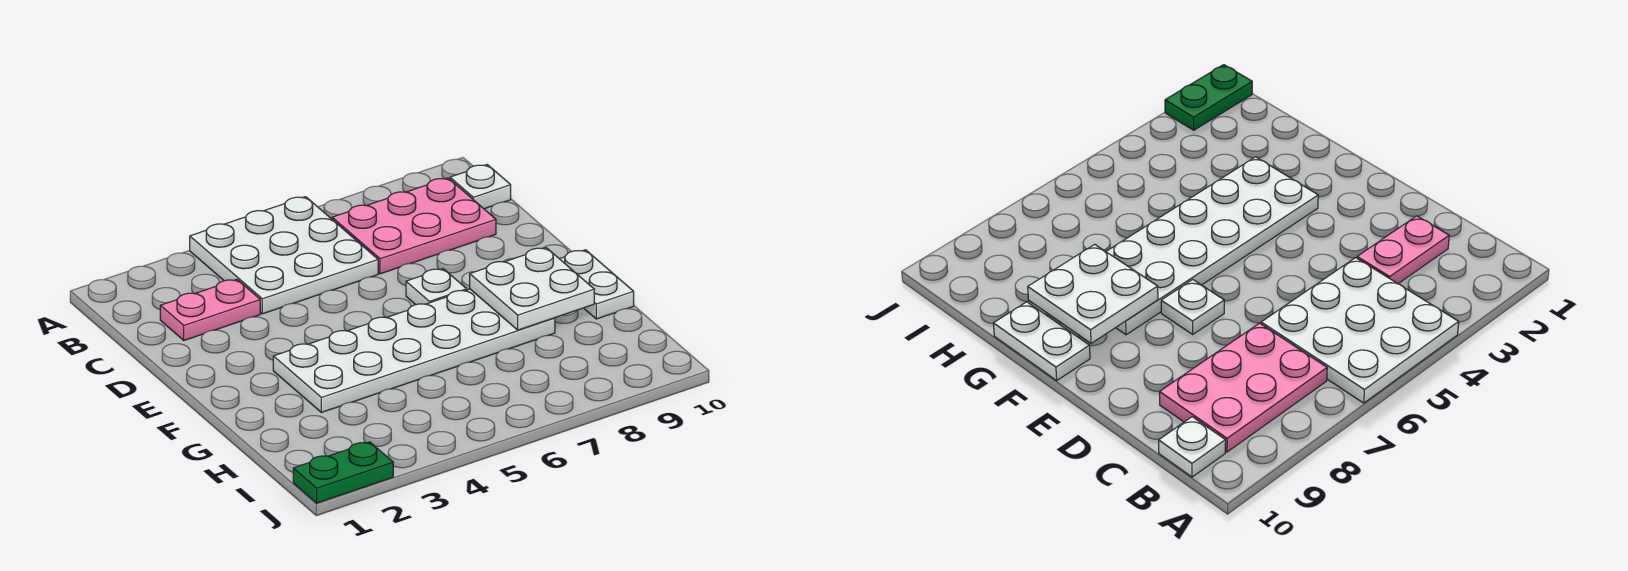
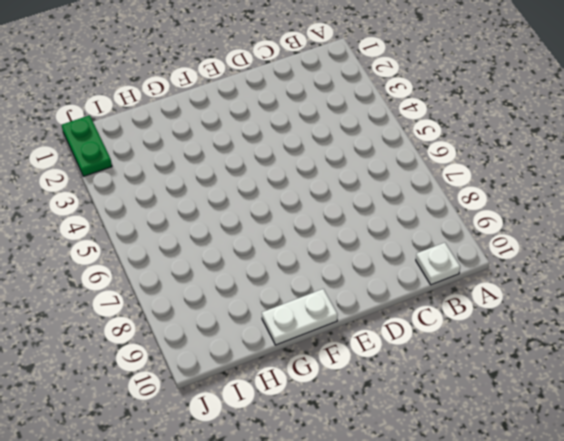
none -> white 3x3 plate [190,197,378,314]
none -> pink 2x3 plate [332,178,496,274]

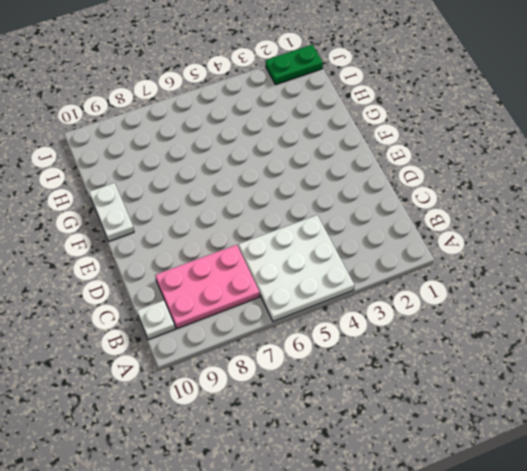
none -> pink 1x2 plate [160,279,260,340]
none -> white 1x1 plate [406,269,467,305]

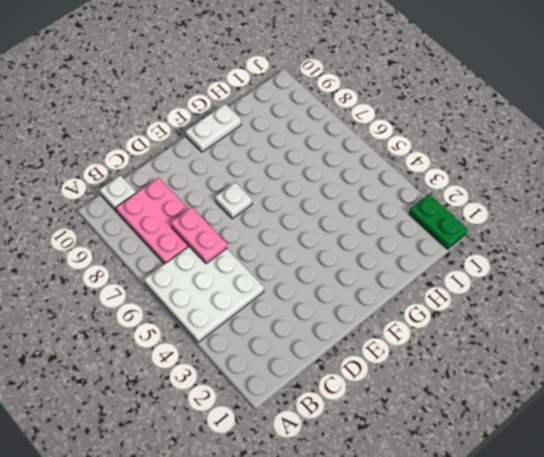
pink 1x2 plate [171,207,227,264] -> pink 1x2 plate moved to [160,279,260,340]
none -> white 2x6 plate [273,289,555,413]
none -> white 2x2 plate [470,248,594,330]

